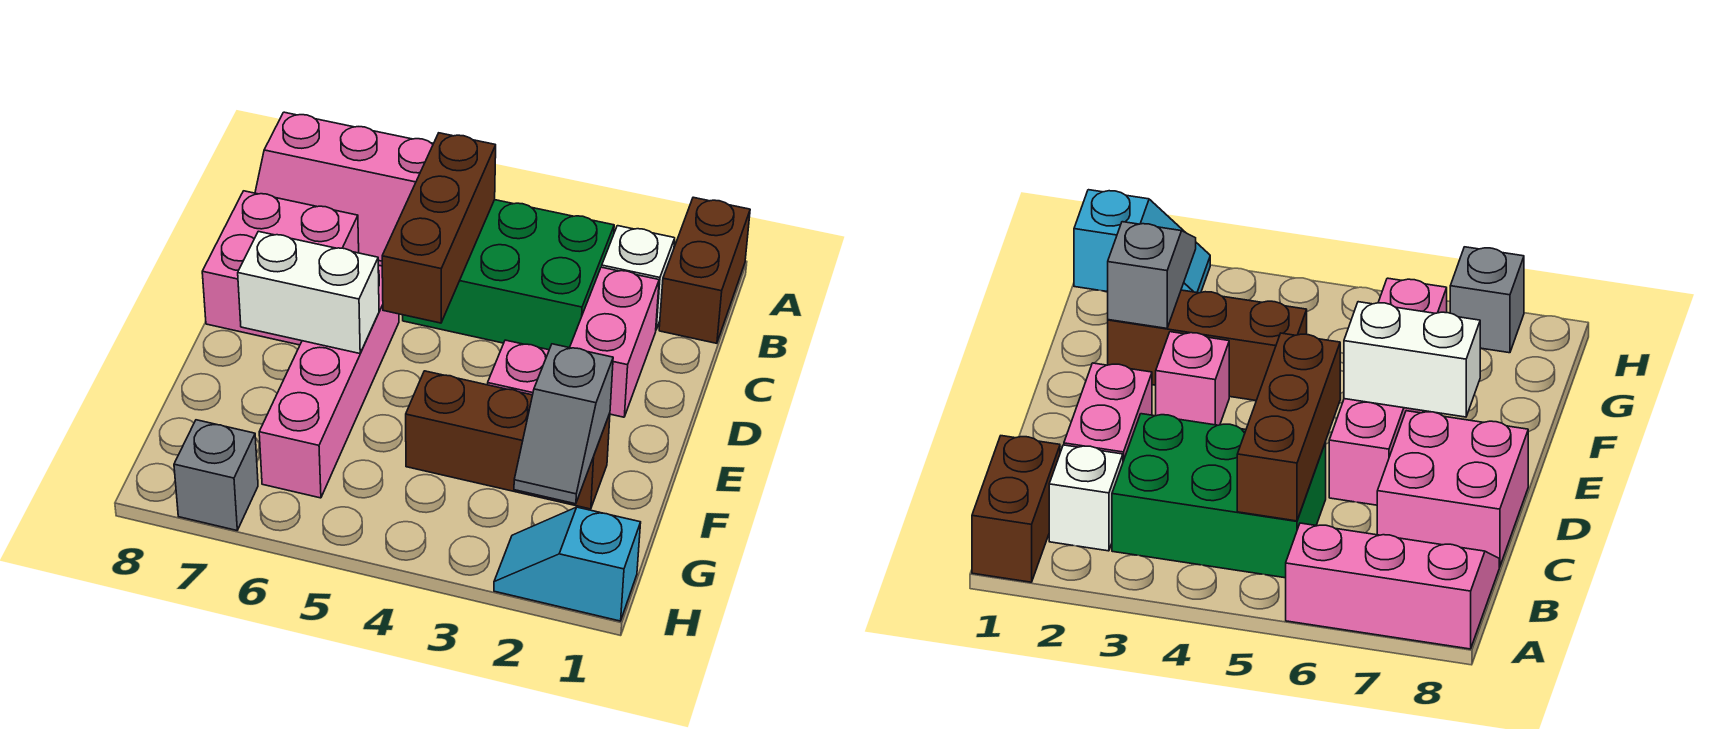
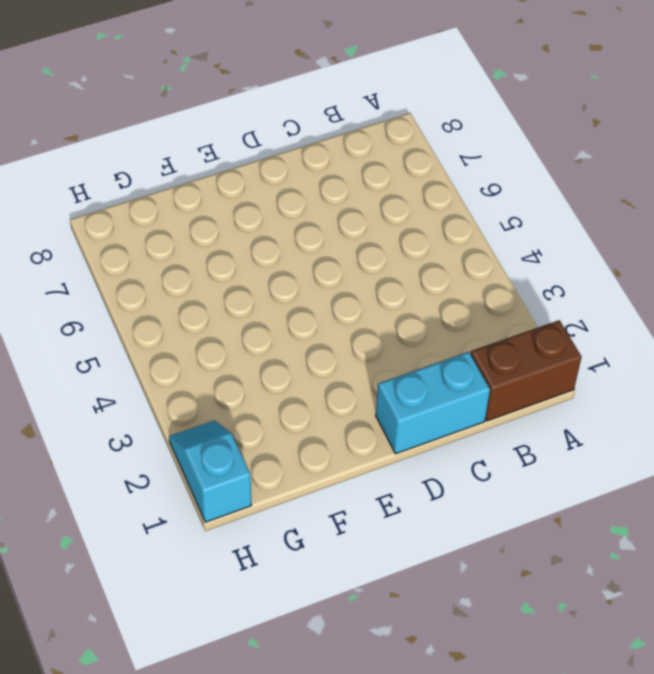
cyan 1x2 brick [376,352,490,454] -> none
none -> pink 2x3 slope [255,112,433,266]
none -> white 1x1 brick [602,226,675,329]
none -> green 2x3 brick [403,200,614,350]

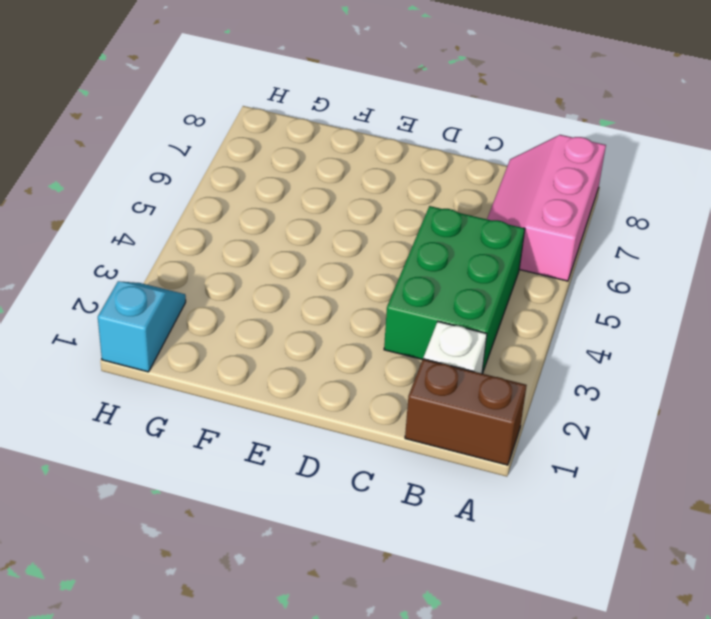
none -> pink 1x2 brick [570,267,659,417]
none -> pink 2x2 brick [202,191,359,345]
none -> pink 1x4 brick [259,265,399,498]

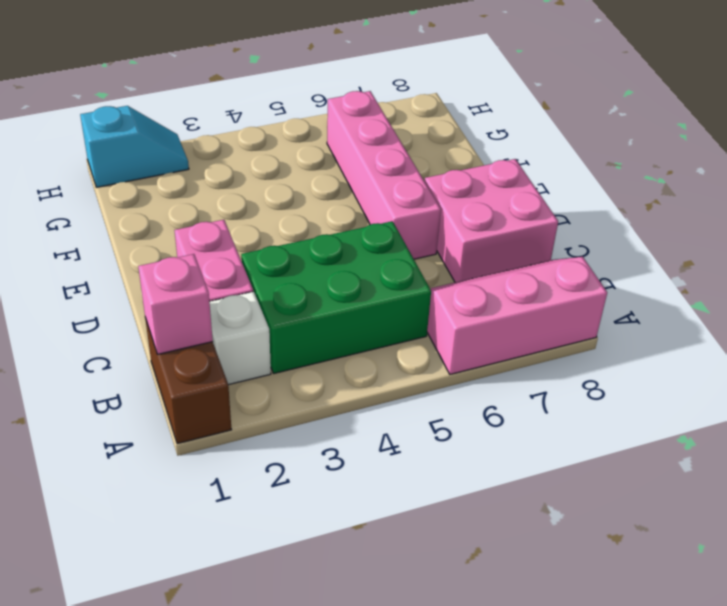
pink 1x1 brick [138,254,213,355] -> pink 1x1 brick moved to [488,340,549,395]
none -> brown 1x3 brick [406,371,610,509]
none -> grey 1x1 brick [174,420,258,530]
none -> brown 1x3 brick [382,133,496,323]

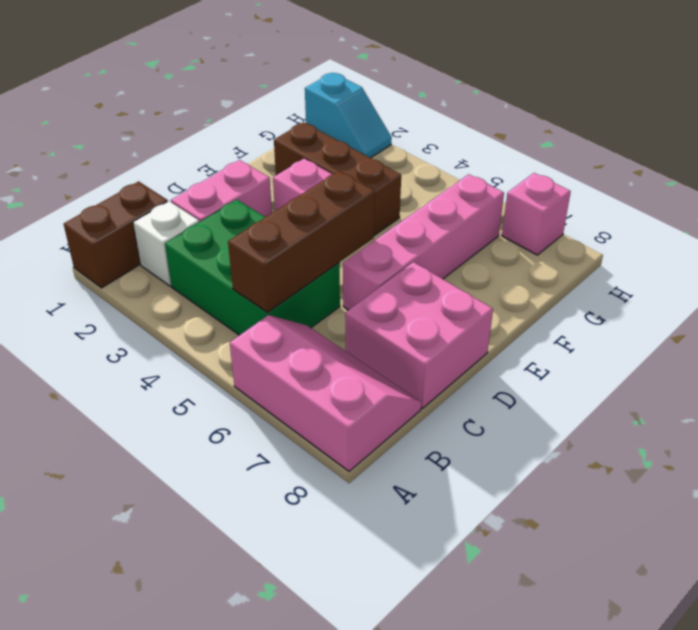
pink 1x1 brick [502,173,571,255] -> grey 1x1 brick [174,420,258,530]
none -> white 1x2 brick [238,231,379,354]
none -> grey 1x2 slope [514,344,613,504]

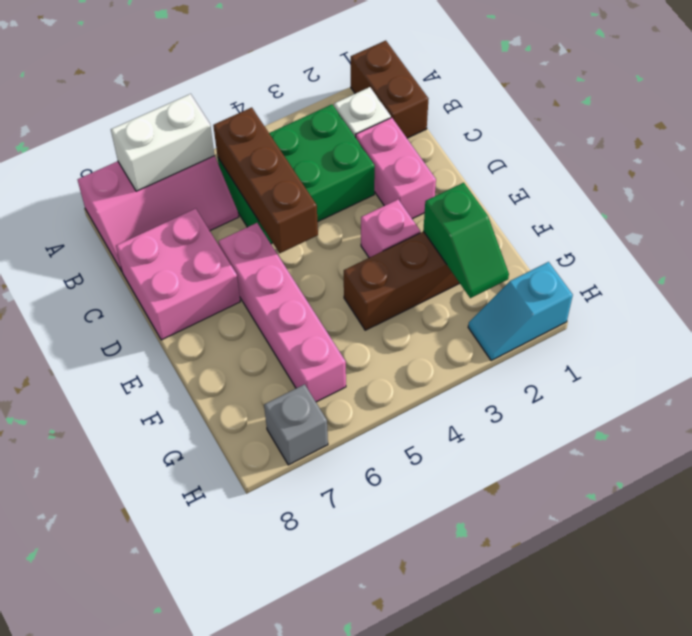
white 1x2 brick [111,94,215,191] -> white 1x2 brick moved to [238,231,379,354]
green 1x2 slope [423,183,509,298] -> grey 1x2 slope [514,344,613,504]

